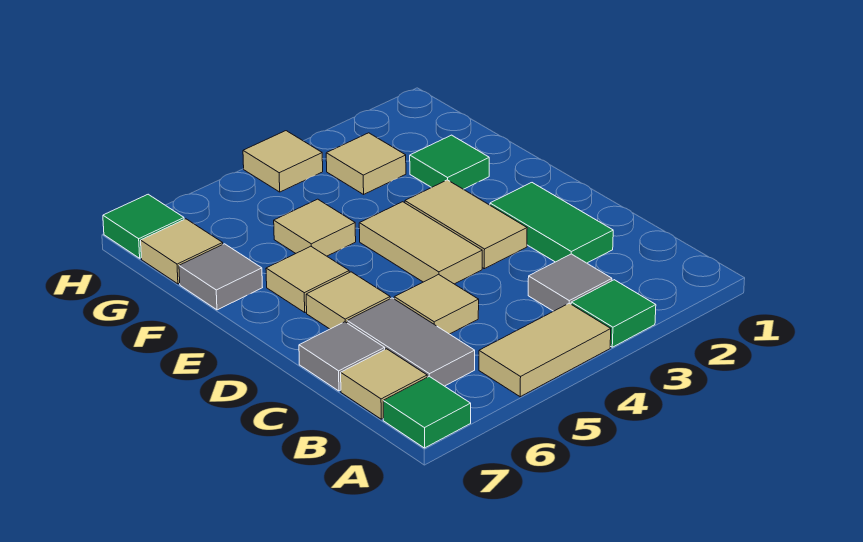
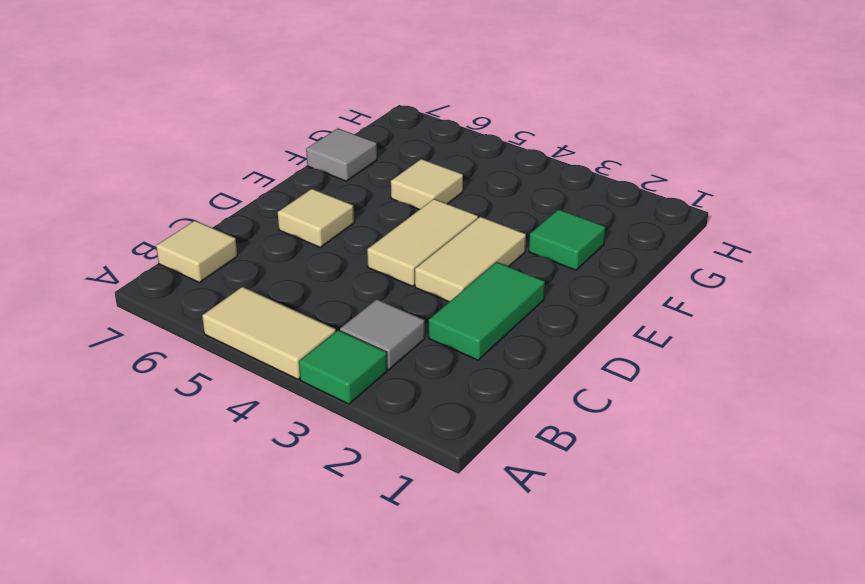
none -> green 1x1 tile [383,376,471,448]
none -> grey 1x2 tile [347,298,475,386]
none -> tan 1x1 tile [394,274,479,334]

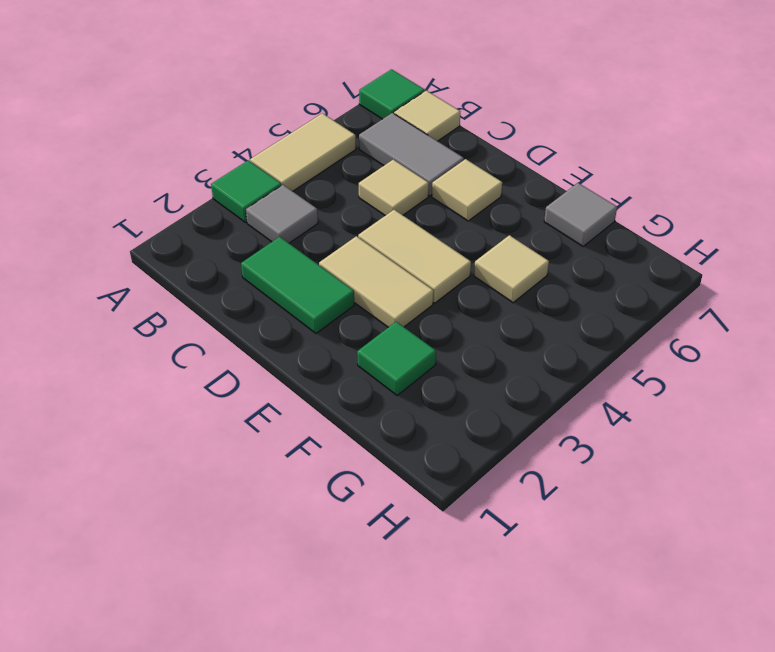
none -> grey 1x1 tile [299,322,385,391]
none -> tan 1x1 tile [266,246,349,312]
none -> tan 1x1 tile [326,133,406,194]

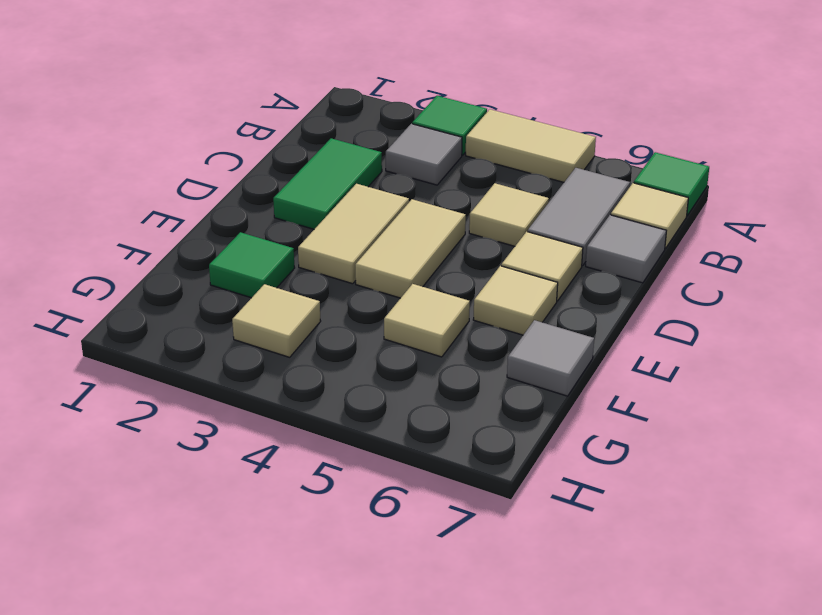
none -> tan 1x1 tile [141,219,223,284]
none -> tan 1x1 tile [243,131,323,192]
none -> green 1x1 tile [103,194,184,258]

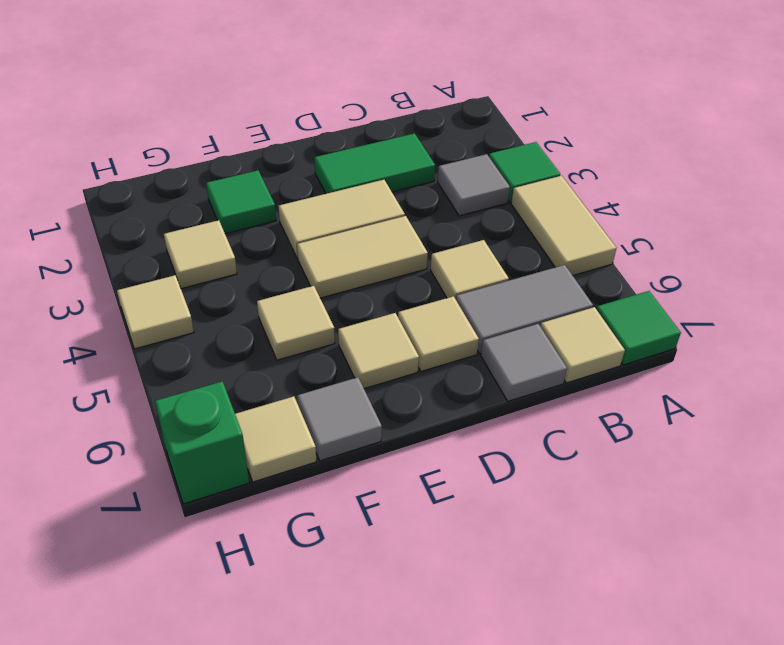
green 1x1 brick [155,381,249,504] -> green 1x1 tile [103,194,184,258]

